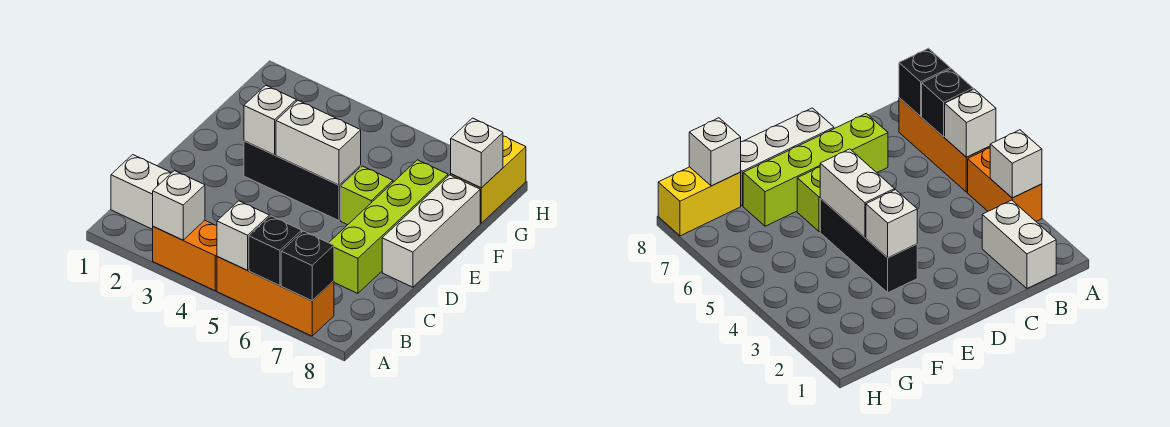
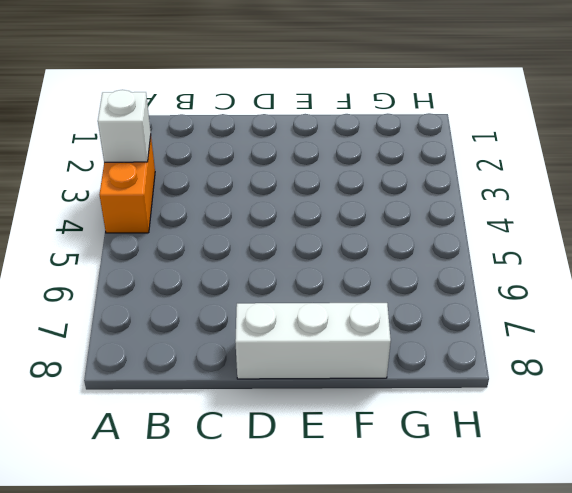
none -> orange 1x3 brick [217,257,334,336]
none -> white 1x2 brick [111,155,171,229]
none -> lime 1x4 brick [329,160,448,293]

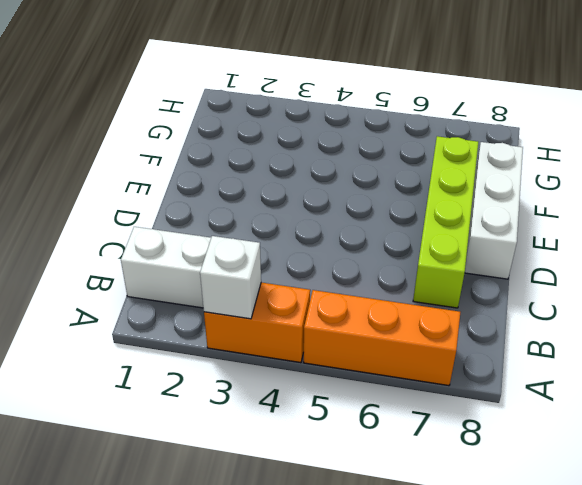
none -> black 1x3 brick [244,141,361,221]
none -> lime 1x1 brick [341,166,393,225]
none -> yellow 1x2 brick [451,136,526,223]

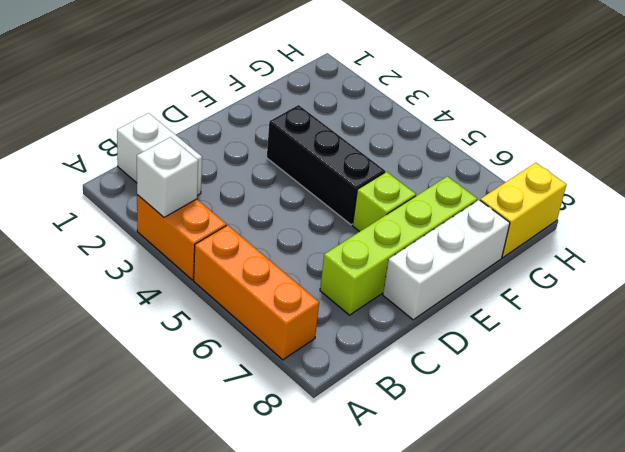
none -> white 1x1 brick [217,201,269,270]
none -> black 1x1 brick [249,216,302,286]
none -> black 1x1 brick [281,231,334,301]

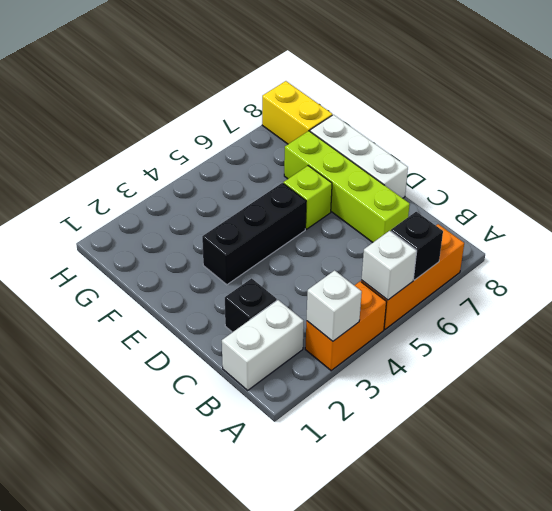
black 1x1 brick [225,278,277,332] -> black 1x1 brick moved to [281,231,334,301]
none -> white 1x1 brick [244,85,296,155]
none -> white 1x2 brick [276,101,361,185]
none -> white 1x1 brick [451,118,503,188]

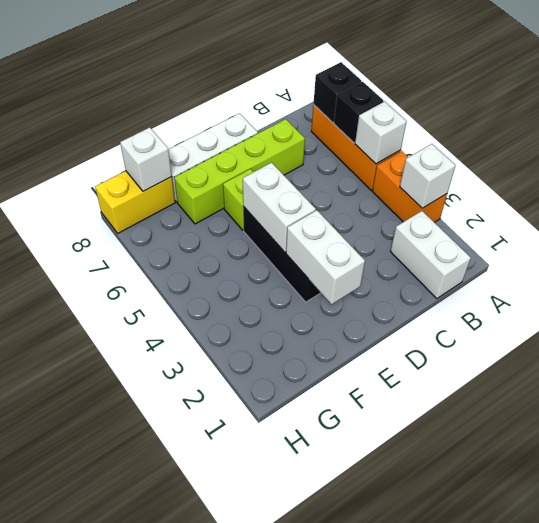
white 1x2 brick [286,210,365,304] -> white 1x1 brick [244,85,296,155]

